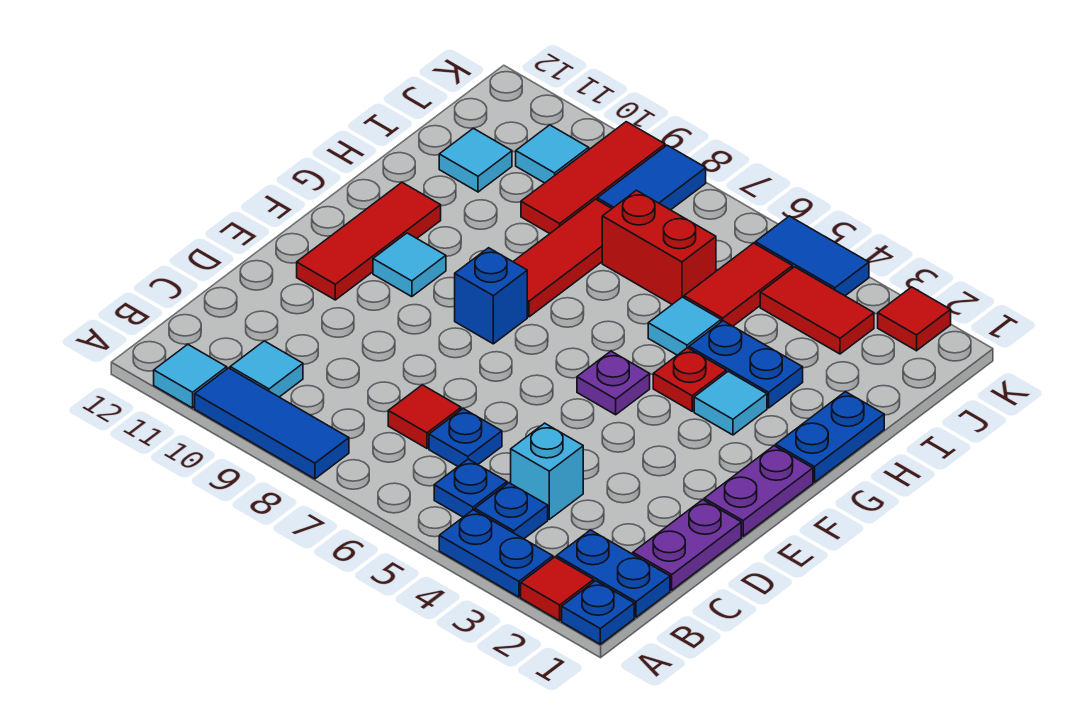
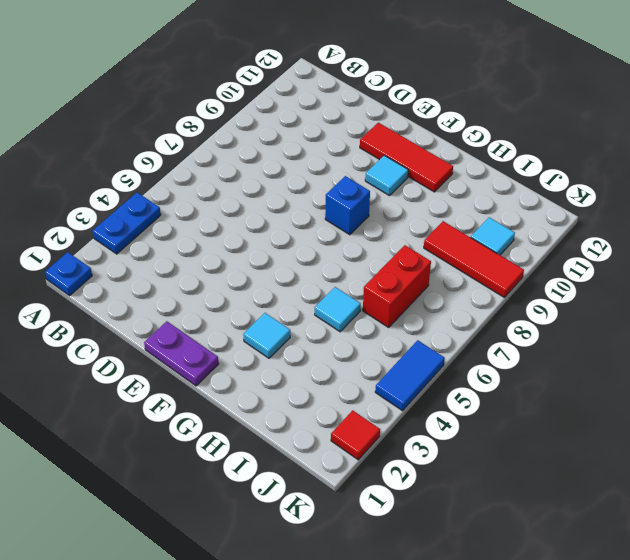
none -> red 1x1 tile [521,557,594,621]
none -> blue 1x3 tile [195,368,349,479]
none -> cyan 1x1 tile [154,344,227,408]
none -> blue 1x2 plate [557,530,670,617]

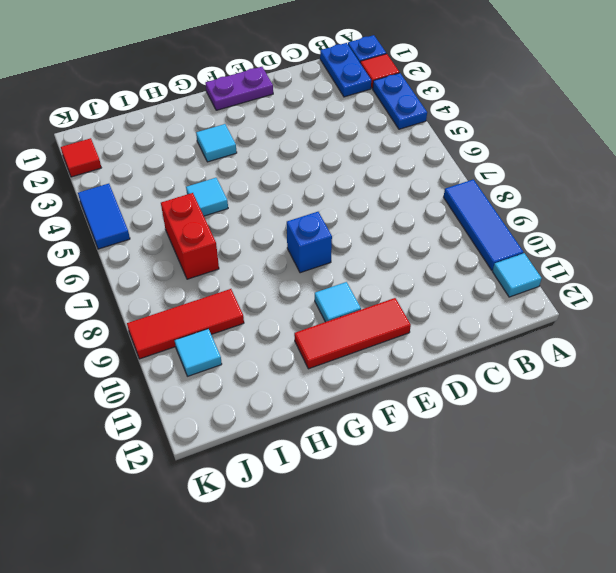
none -> blue 1x1 plate [475,483,548,539]
none -> blue 1x1 plate [434,459,507,517]
none -> cyan 1x1 tile [230,341,303,397]
none -> purple 1x2 plate [633,500,741,590]

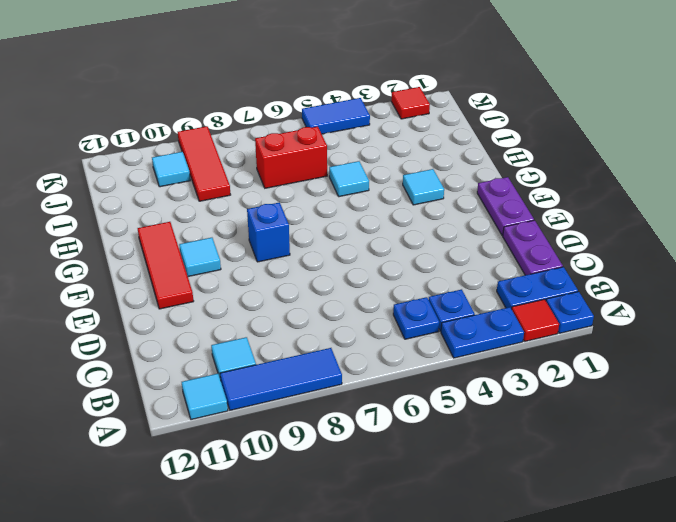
none -> cyan 1x1 brick [511,423,583,519]
none -> blue 1x1 plate [429,409,502,466]
none -> red 1x1 tile [388,385,461,448]
none -> purple 1x1 plate [577,351,650,415]

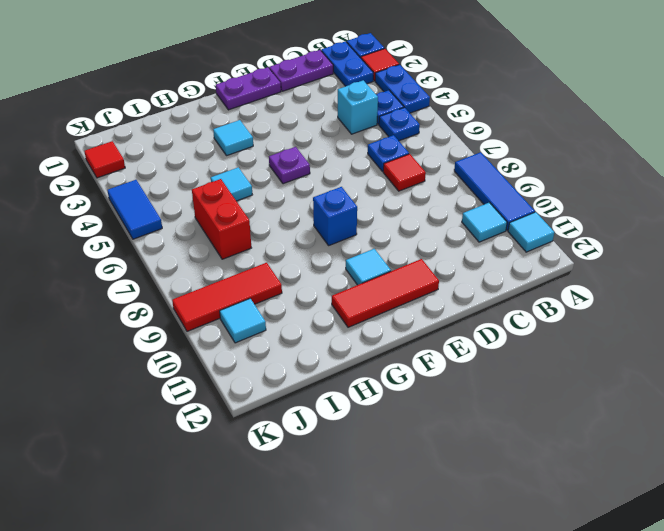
none -> blue 1x2 plate [776,392,884,482]
none -> red 1x1 plate [653,348,726,411]
none -> red 1x3 tile [513,199,612,317]
none -> blue 1x2 plate [689,321,803,408]

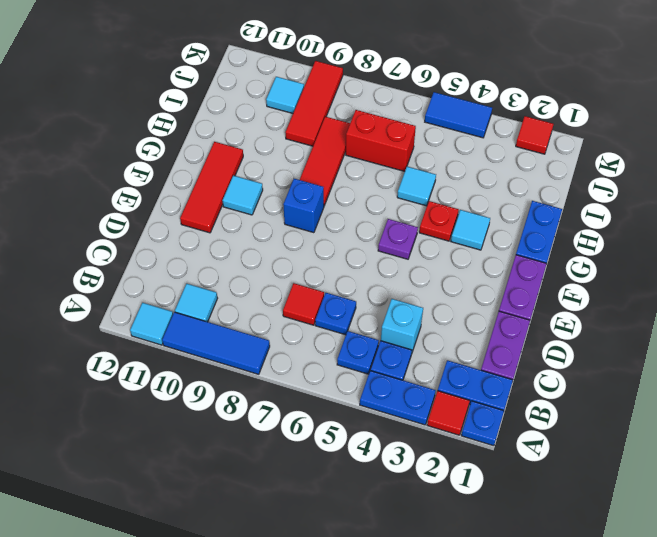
none -> blue 1x2 plate [689,321,803,408]
none -> red 1x2 tile [684,243,792,326]
none -> cyan 1x1 tile [439,128,512,192]
none -> red 1x2 tile [760,267,874,354]

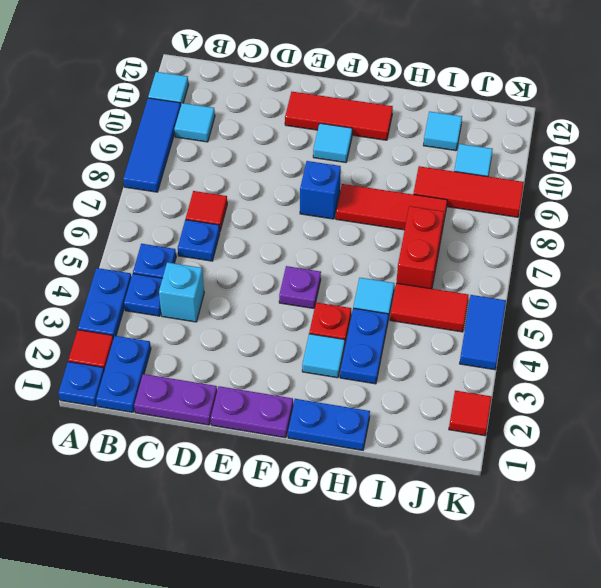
none -> red 1x2 tile [760,267,874,354]
none -> blue 1x2 tile [597,145,706,210]

